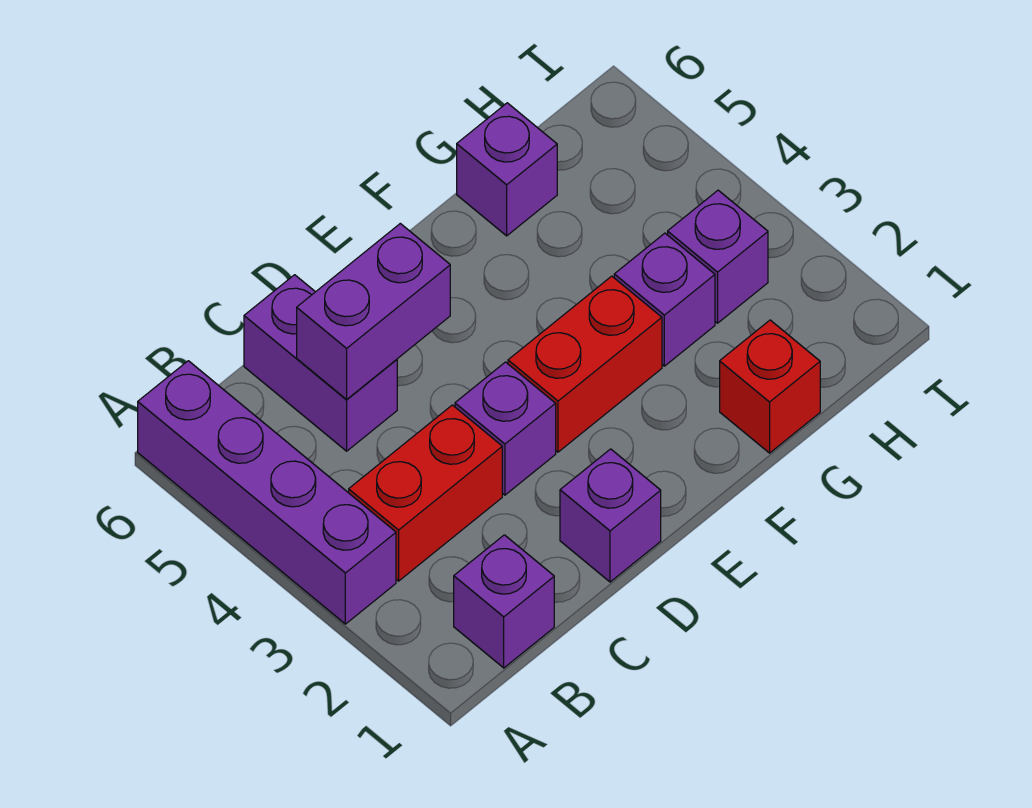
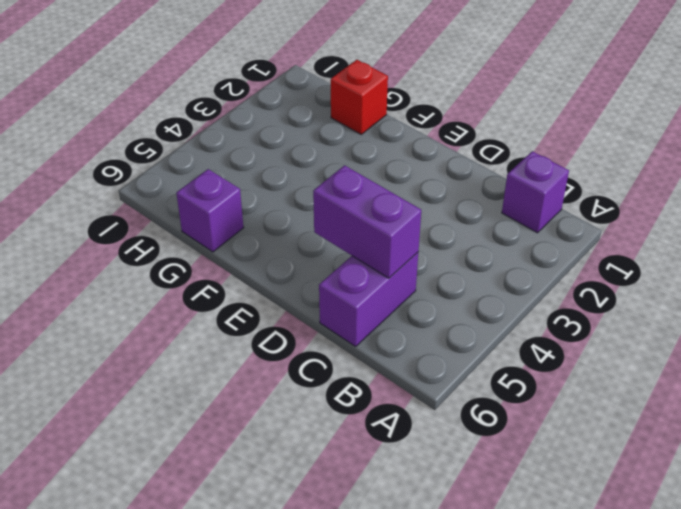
none -> purple 1x4 brick [138,361,396,624]
none -> red 1x2 brick [349,405,502,581]
none -> purple 1x1 brick [560,449,661,582]

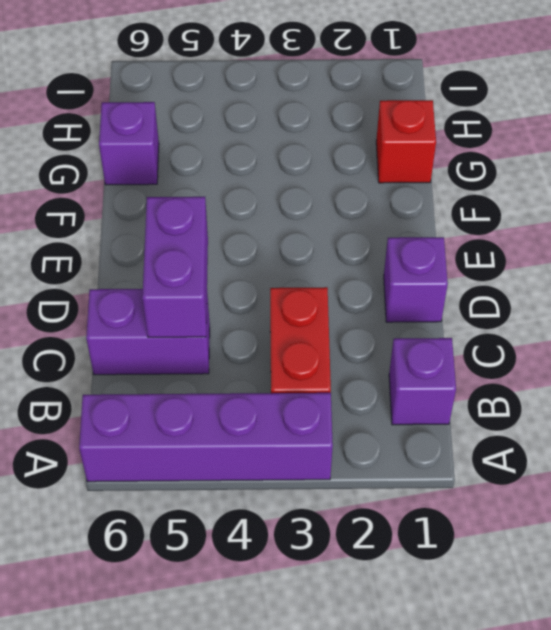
none -> purple 1x1 brick [455,362,556,495]
none -> red 1x2 brick [508,276,662,452]
none -> purple 1x1 brick [614,233,715,366]

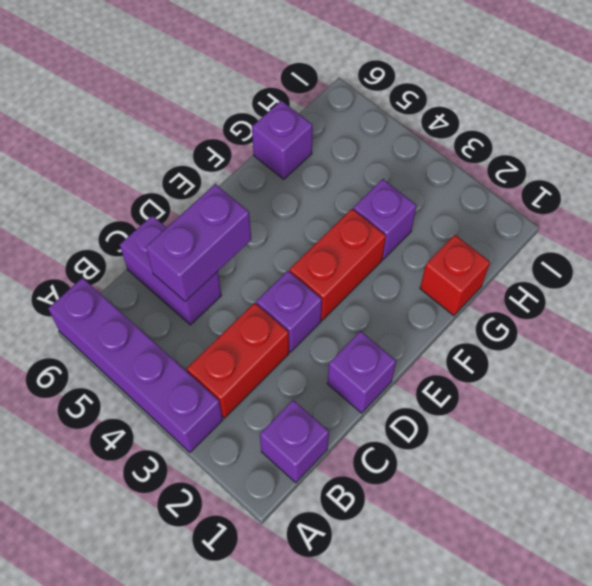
none -> purple 1x1 brick [668,190,768,323]

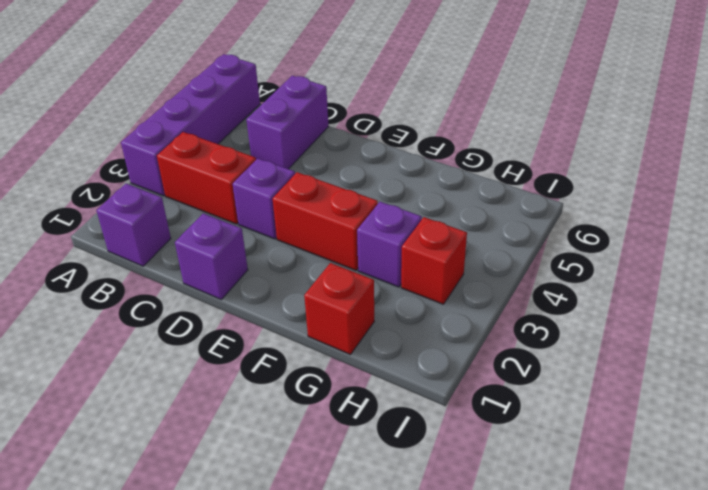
red 1x1 brick [401,217,467,304] -> purple 1x1 brick [668,190,768,323]
none -> purple 1x1 brick [457,103,557,236]
none -> purple 1x2 brick [297,223,450,399]

